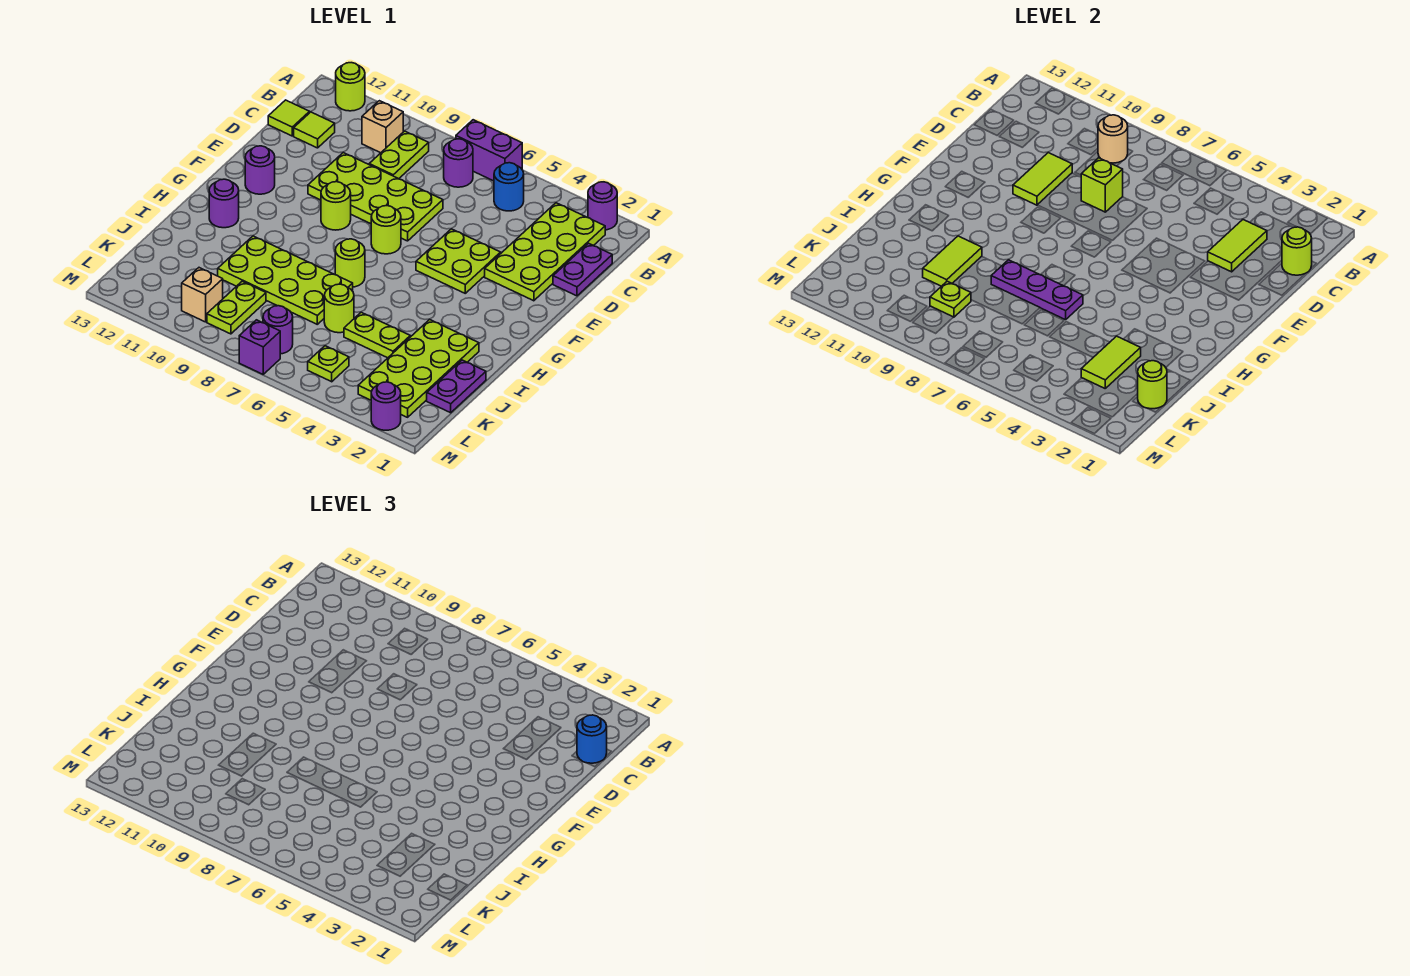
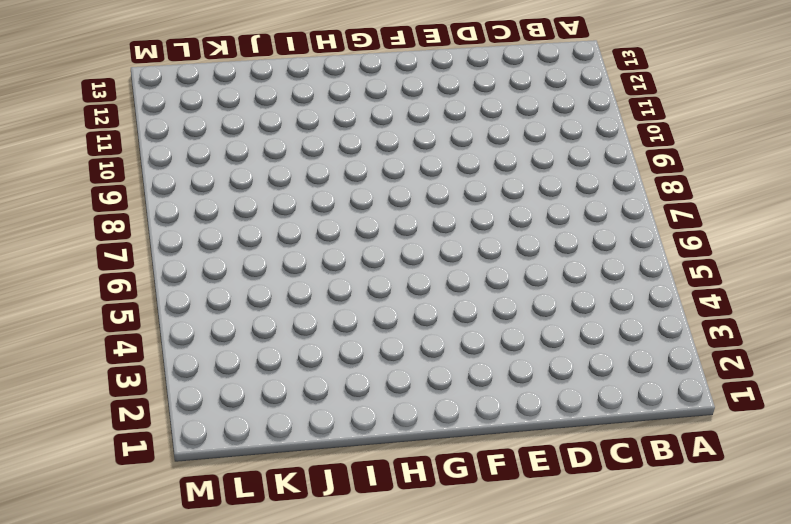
none -> purple 1x1 round brick [588,182,617,230]
none -> purple 1x2 brick [456,120,522,181]
none -> lime 1x1 round brick [336,63,365,111]
none -> lime 2x4 plate [485,203,605,301]

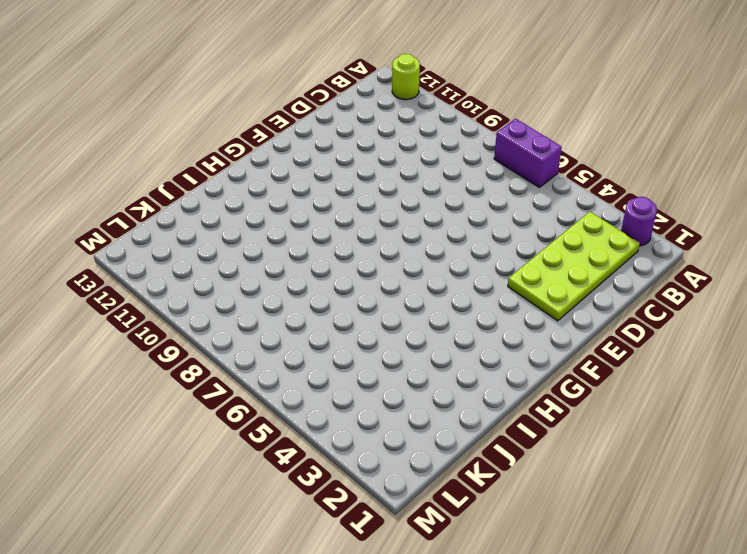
none -> blue 1x1 round brick [494,163,524,211]
none -> purple 1x1 round brick [444,139,473,187]
none -> lime 1x2 plate [369,131,429,179]
none -> tan 1x1 brick [362,101,403,153]

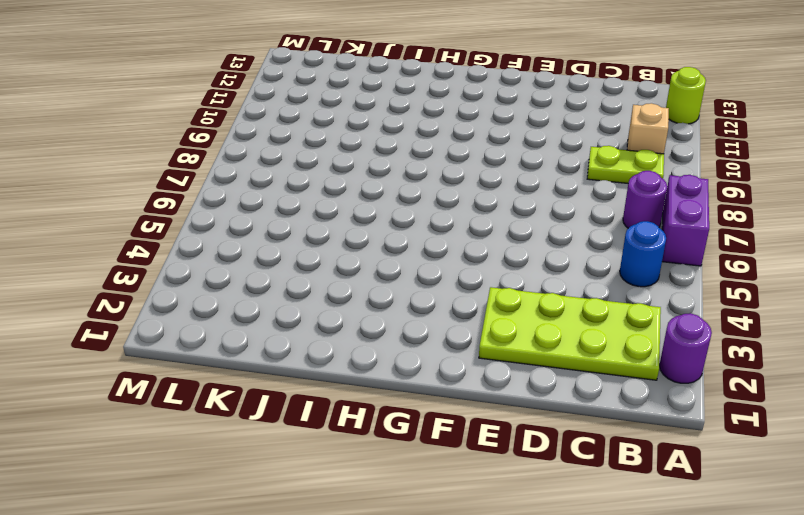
none -> purple 1x2 plate [553,243,612,296]
none -> lime 1x1 tile [294,112,335,148]
none -> lime 1x1 tile [268,100,310,136]
none -> lime 2x4 plate [308,153,443,241]

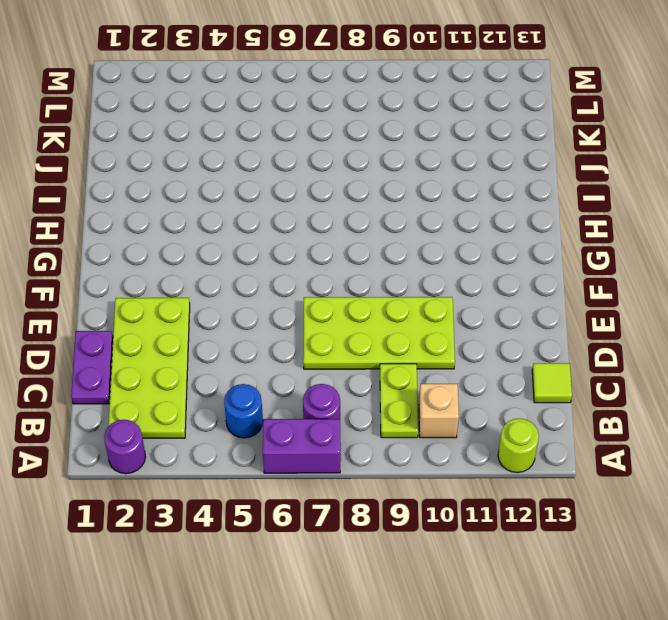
none -> lime 1x1 tile [294,112,335,148]
none -> lime 2x2 plate [416,229,501,293]
none -> lime 1x1 round brick [371,206,401,254]
none -> lime 1x1 round brick [321,182,351,230]

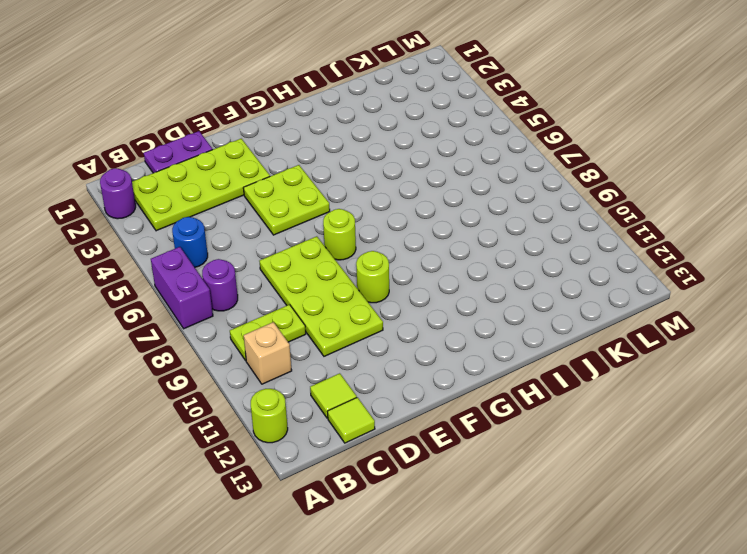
none -> purple 1x1 round brick [245,146,275,194]
none -> lime 1x1 round brick [335,239,365,287]
none -> purple 1x1 round brick [209,179,239,228]
none -> lime 2x4 plate [358,320,479,417]

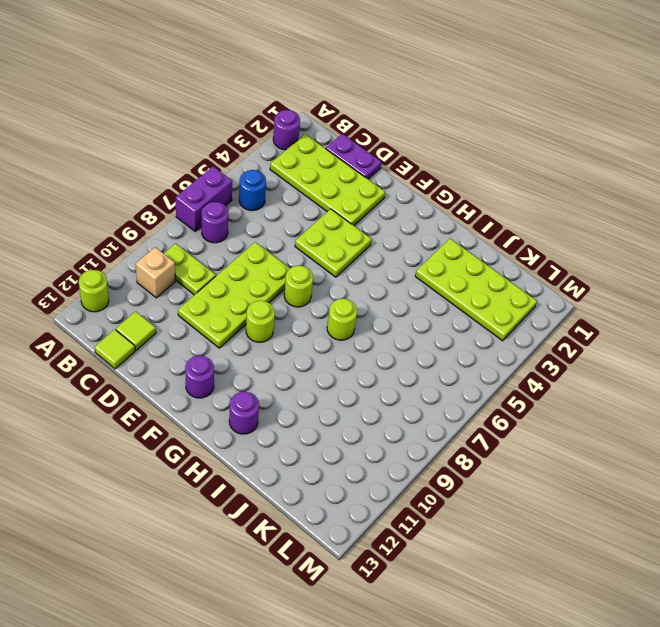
none -> lime 2x4 plate [218,236,353,324]
none -> purple 1x2 plate [427,360,486,413]
none -> lime 1x2 plate [344,312,410,358]
none -> lime 1x1 round brick [324,284,354,333]

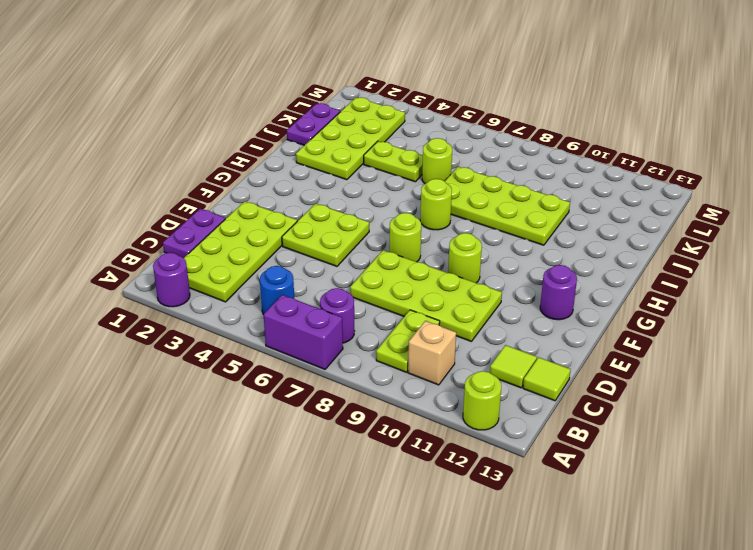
none -> purple 1x1 round brick [209,179,239,228]
none -> lime 1x2 plate [207,281,266,334]
none -> lime 1x1 plate [308,346,349,382]
none -> purple 1x1 round brick [263,306,293,354]

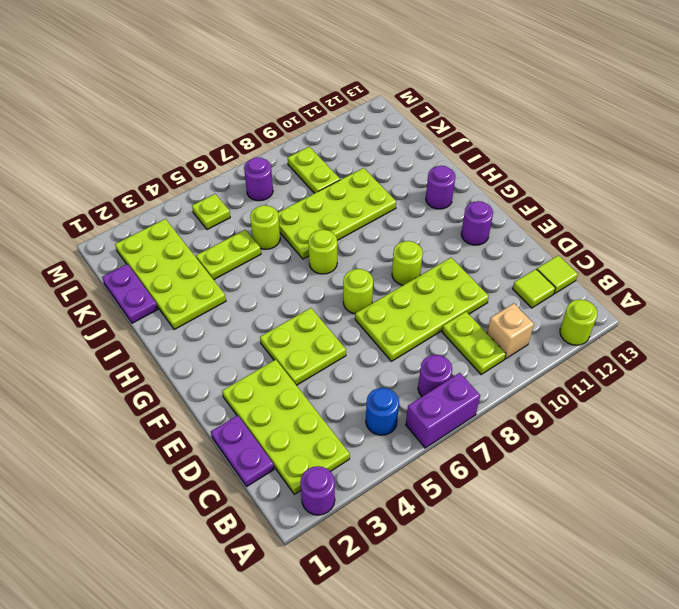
none -> tan 1x1 brick [182,268,223,322]
none -> purple 1x1 round brick [371,382,401,430]
none -> purple 1x1 brick [239,320,280,374]
none -> tan 1x1 round brick [1098,115,1128,163]

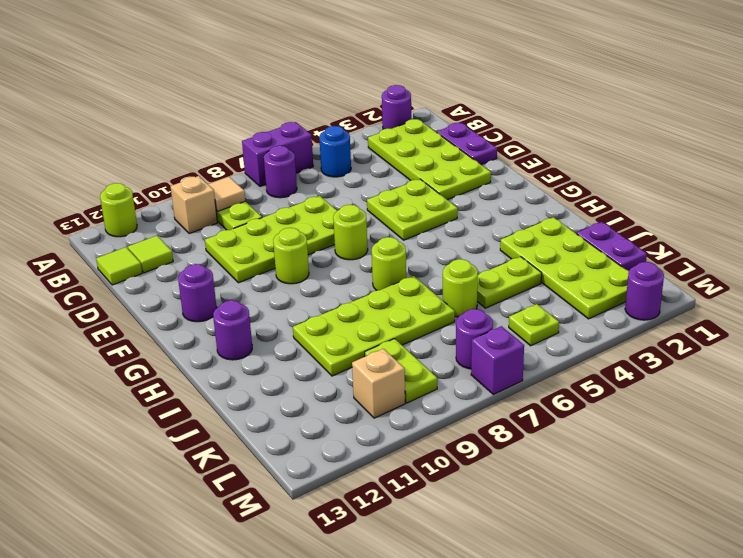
tan 1x1 tile [208,177,245,211] -> tan 1x1 round brick [1098,115,1128,163]
none -> lime 1x1 round brick [1282,227,1312,275]
none -> lime 1x2 tile [1208,220,1267,272]
none -> lime 1x1 brick [1081,158,1123,212]
none -> lime 1x2 tile [1013,153,1072,205]

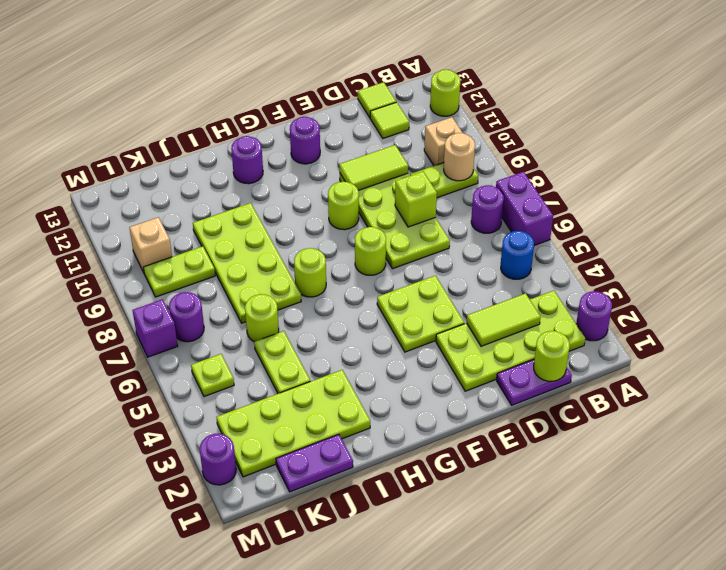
none -> purple 1x3 plate [991,260,1083,320]
none -> lime 1x2 tile [923,236,982,286]
none -> lime 1x2 tile [1081,336,1141,388]
none -> lime 1x1 round brick [1138,361,1167,409]

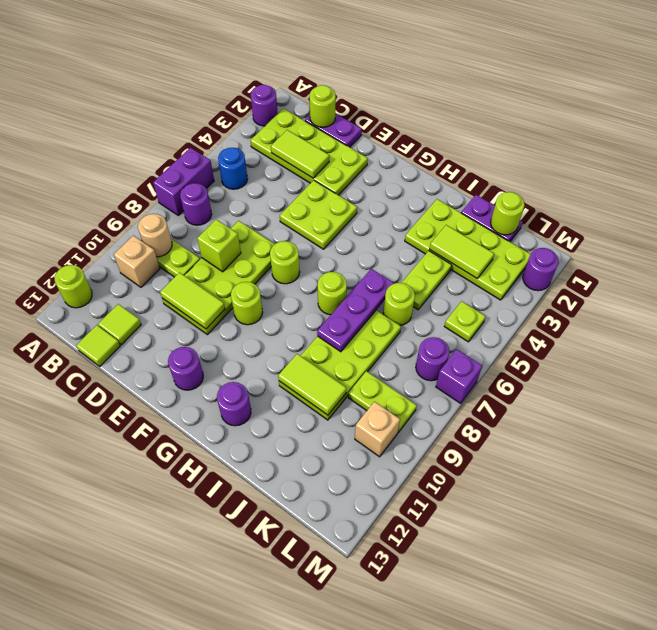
none -> lime 1x1 plate [930,281,971,317]
none -> blue 1x1 round brick [577,715,607,763]

